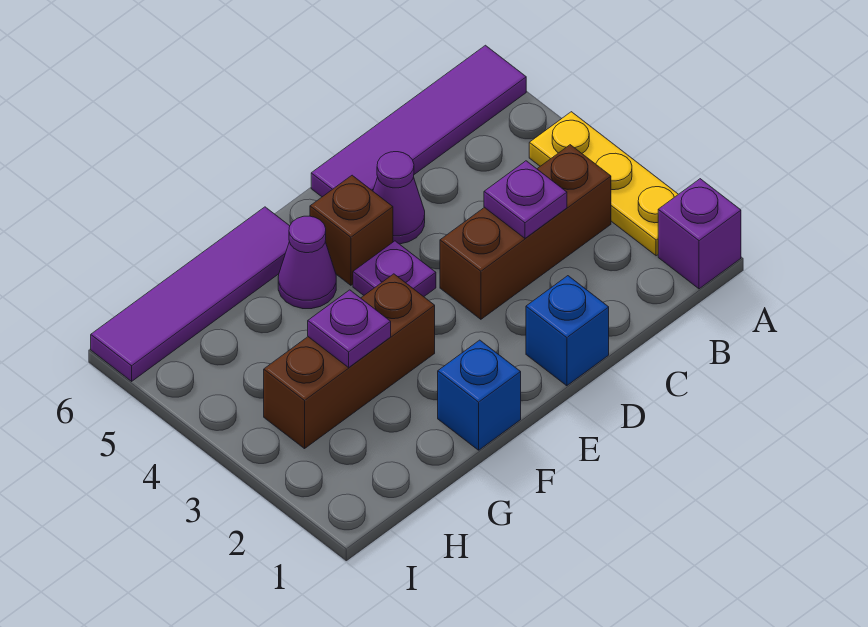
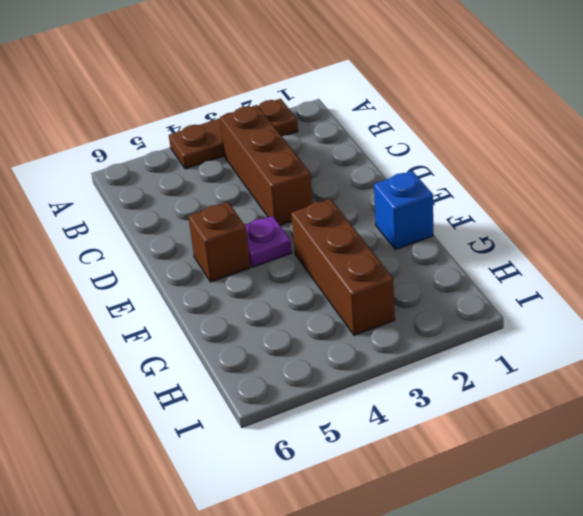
brown 1x3 plate [169,99,298,169] -> yellow 1x3 plate [529,112,678,256]
none -> purple 1x1 brick [658,179,741,289]
none -> purple 1x4 tile [311,45,526,197]
none -> blue 1x1 brick [526,276,609,386]

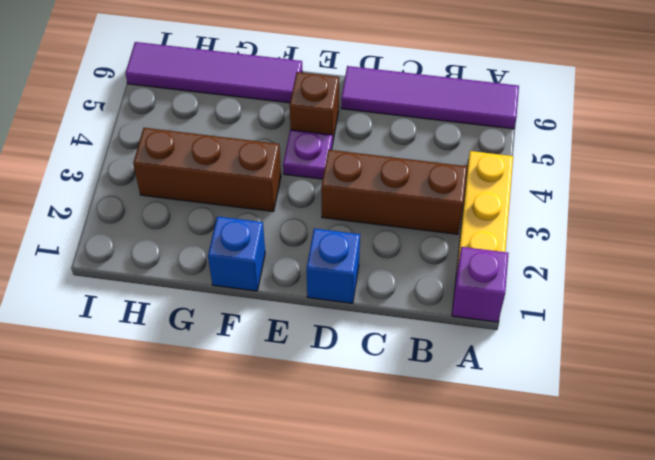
none -> purple 1x1 cone [373,152,425,244]
none -> purple 1x1 cone [278,216,336,309]
none -> purple 1x1 plate [484,161,567,238]

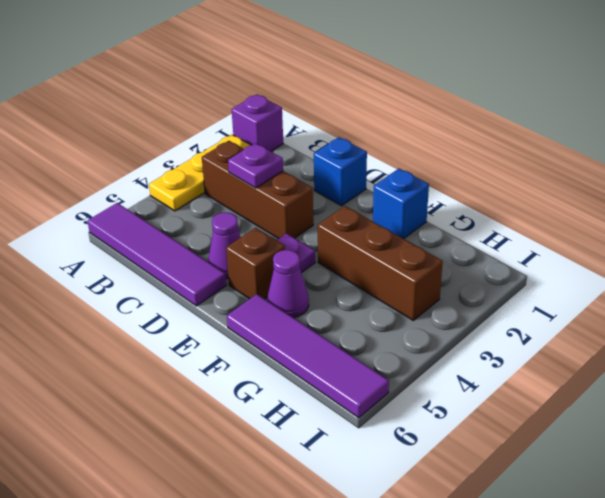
none -> purple 1x1 plate [308,290,391,367]

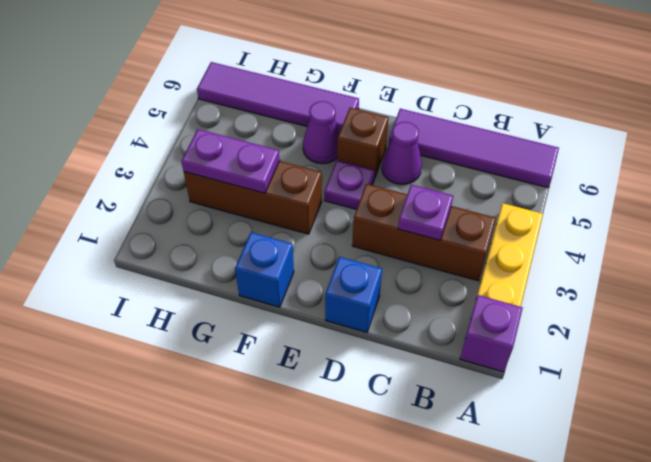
purple 1x2 plate [181,129,279,193] -> purple 1x1 plate [308,290,391,367]

